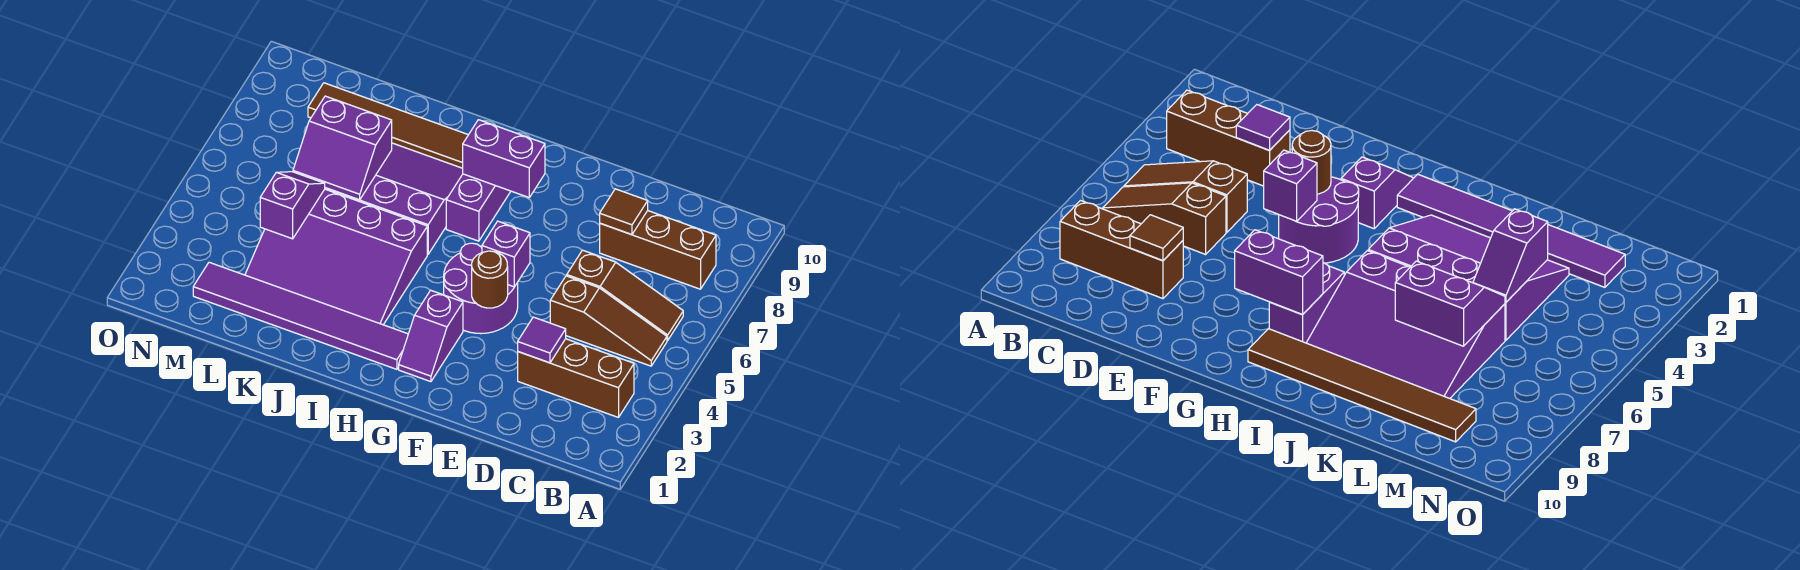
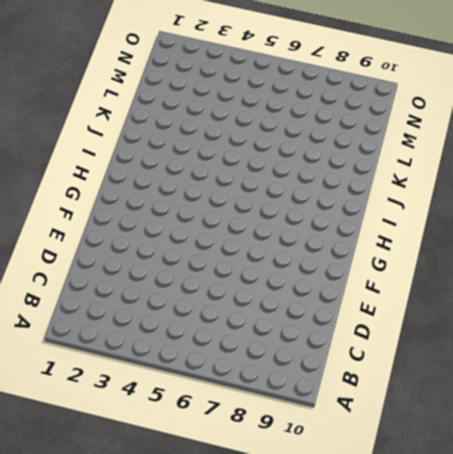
none -> brown 1x3 brick [518,339,634,417]
none -> brown 1x3 slope [550,276,667,366]
none -> brown 1x3 slope [567,250,683,340]

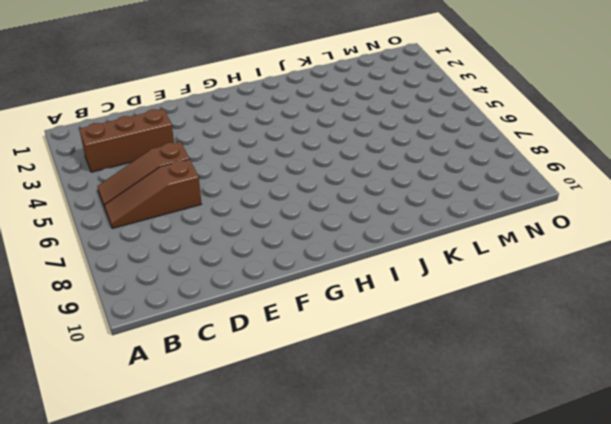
none -> brown 1x3 brick [600,211,716,289]
none -> purple 2x2 round brick [444,243,518,334]
none -> purple 1x2 slope [399,290,463,382]

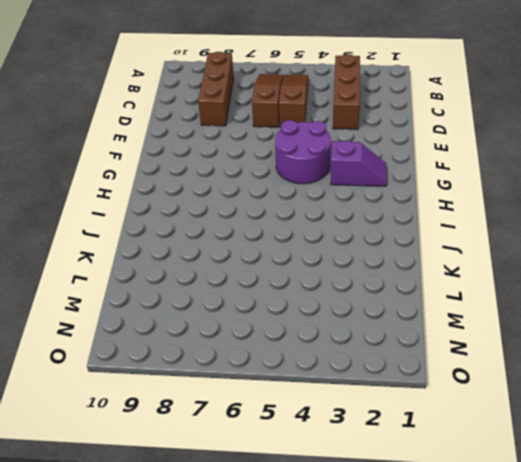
none -> purple 1x6 tile [193,262,408,369]
none -> purple 1x2 brick [446,174,511,241]
none -> brown 1x6 tile [308,83,468,168]

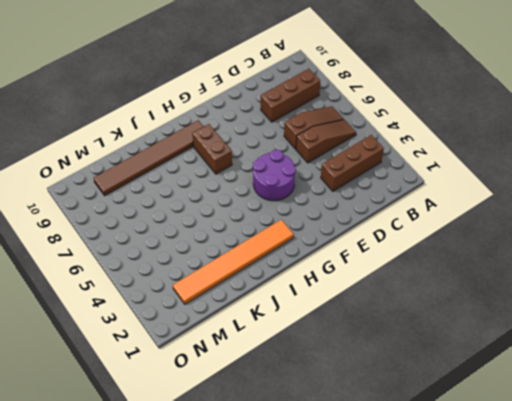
orange 1x6 tile [173,220,293,304] -> purple 1x6 tile [193,262,408,369]
brown 1x2 brick [192,124,232,174] -> purple 1x2 brick [446,174,511,241]
none -> purple 1x2 slope [399,290,463,382]
none -> purple 3x4 slope [245,189,427,325]
none -> purple 3x4 slope [325,143,463,254]

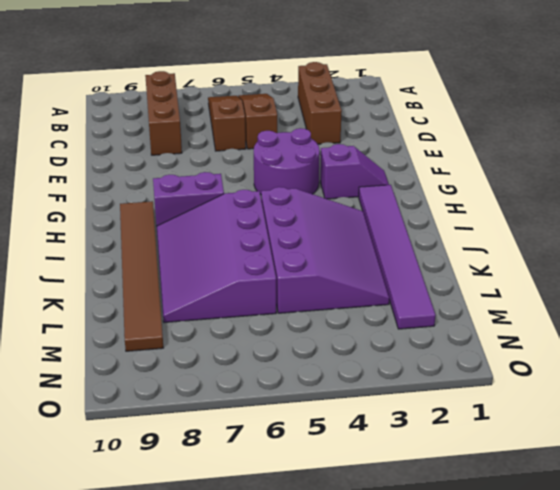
none -> purple 1x1 tile [518,317,566,363]
none -> brown 1x1 tile [600,189,648,235]
none -> brown 1x1 round brick [472,251,508,308]

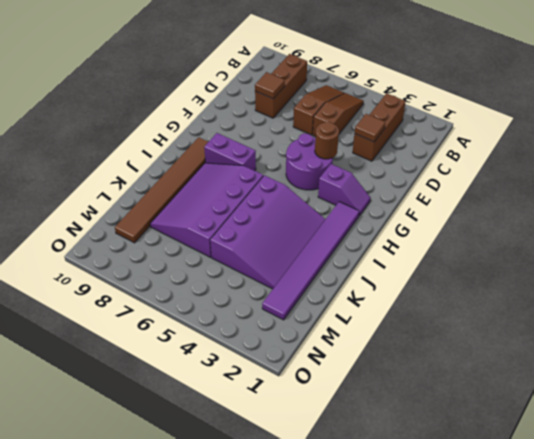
brown 1x1 tile [355,114,385,142] -> purple 1x1 tile [518,317,566,363]
none -> purple 1x1 brick [482,221,530,287]
none -> purple 1x2 brick [463,120,545,197]
none -> purple 2x2 slope [293,96,392,200]

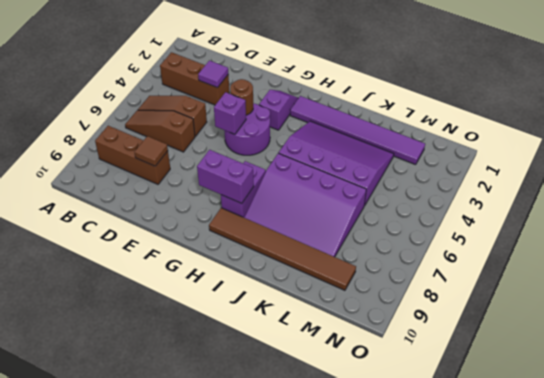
none -> purple 2x2 slope [293,96,392,200]
none -> purple 1x2 slope [260,172,325,239]

